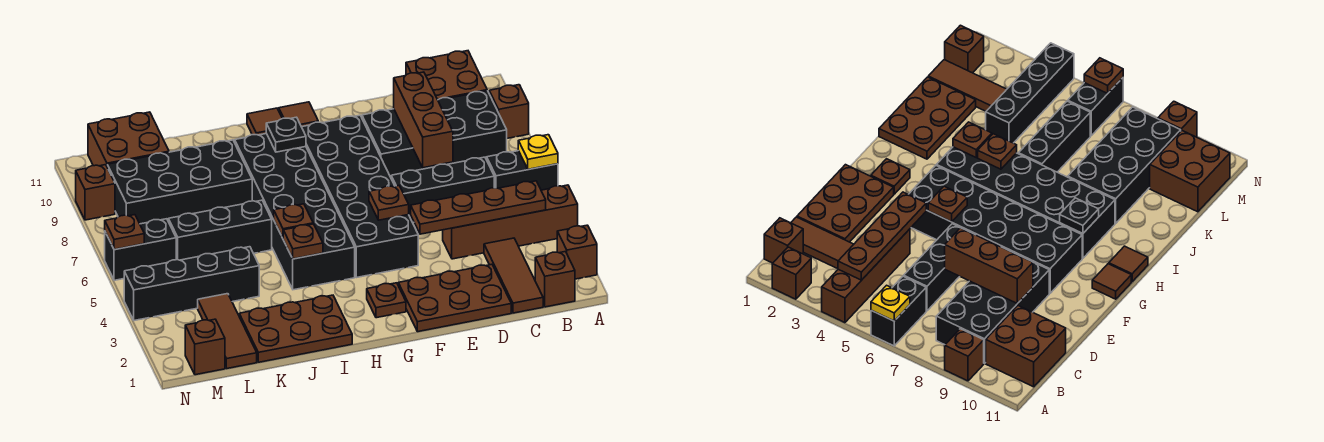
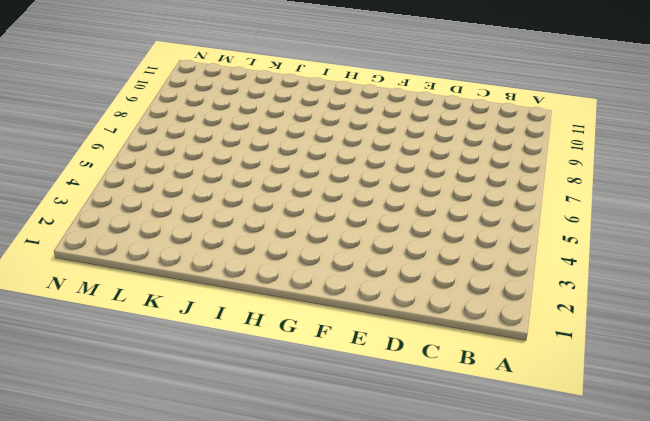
none -> brown 1x1 brick [557,225,597,279]
none -> brown 1x4 brick [443,185,578,259]
none -> black 1x2 brick [487,151,558,190]
none -> brown 1x1 brick [489,85,529,138]

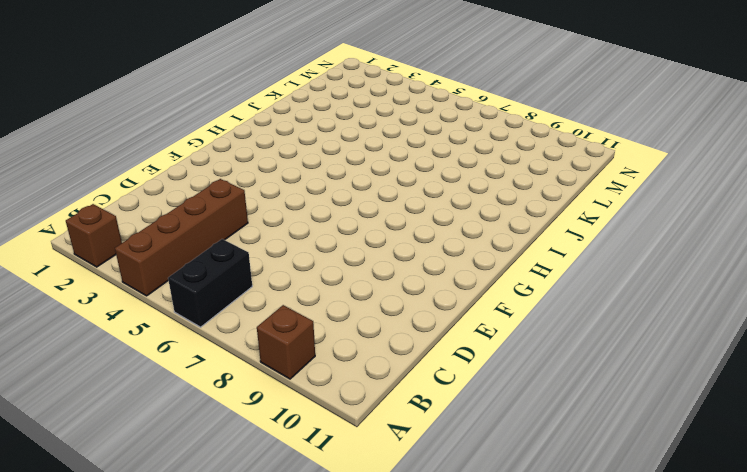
none -> brown 1x1 brick [535,252,575,307]
none -> black 2x4 brick [362,91,507,177]
none -> brown 2x2 brick [406,51,487,99]
none -> brown 1x3 tile [484,238,543,313]

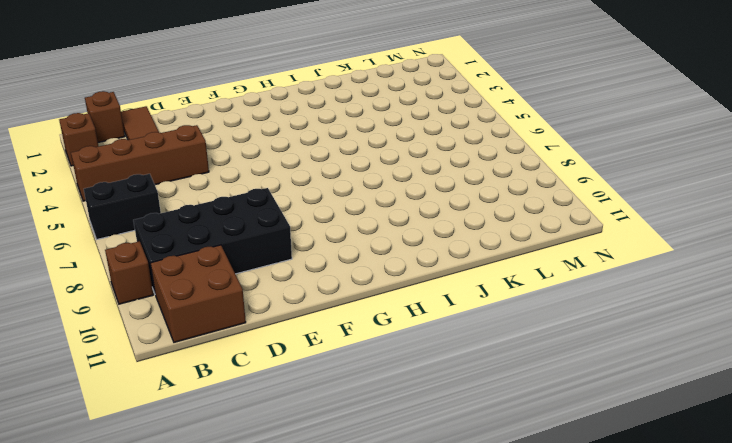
none -> black 1x3 brick [391,157,494,223]
none -> brown 2x3 plate [398,264,511,332]
none -> black 2x6 brick [302,115,418,278]
none -> brown 1x1 plate [367,283,406,318]

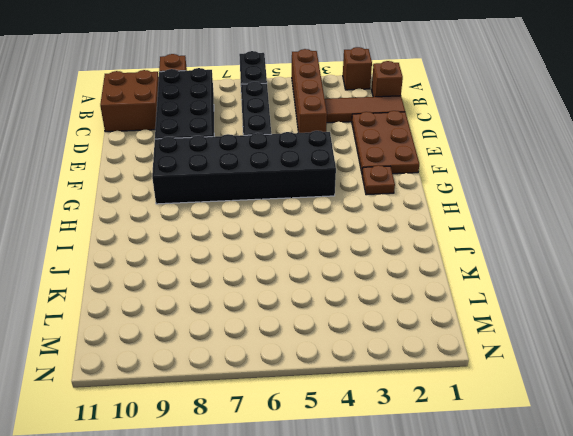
none -> brown 1x1 tile [279,102,318,127]
none -> black 2x6 brick [235,134,355,290]
none -> brown 1x1 tile [247,108,282,135]
none -> brown 2x3 plate [239,295,352,362]

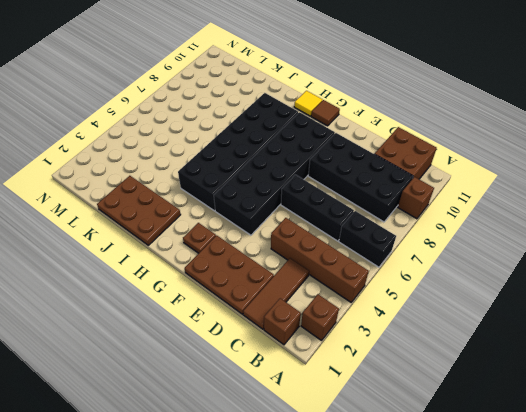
yellow 1x1 tile [294,91,322,116] -> brown 1x1 tile [247,108,282,135]
none -> black 1x3 brick [168,200,272,260]
none -> black 2x4 brick [107,140,252,224]
none -> black 1x4 brick [124,247,259,321]
none -> brown 1x3 tile [198,294,257,368]

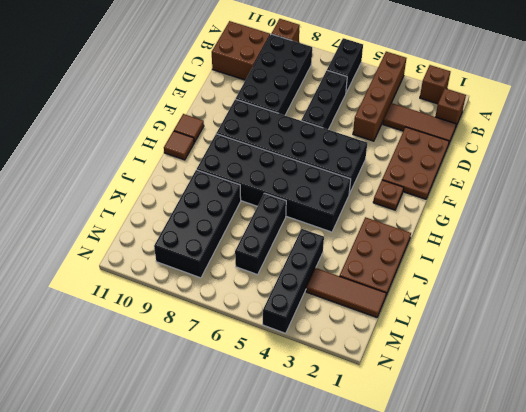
none -> brown 2x2 brick [88,112,169,166]
none -> brown 1x1 brick [185,319,225,375]
none -> black 1x2 brick [105,219,176,280]
none -> brown 1x1 brick [76,165,115,220]

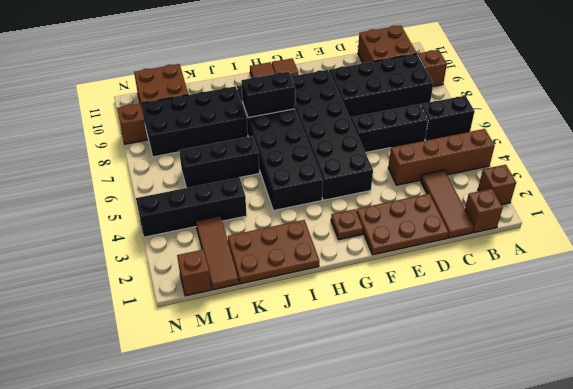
black 1x2 brick [241,72,295,118] -> black 1x2 brick moved to [105,219,176,280]
none -> yellow 1x1 plate [518,135,558,169]
none -> brown 1x4 plate [411,181,546,234]
none -> brown 1x3 brick [394,72,453,168]
none -> brown 1x1 plate [369,186,409,220]

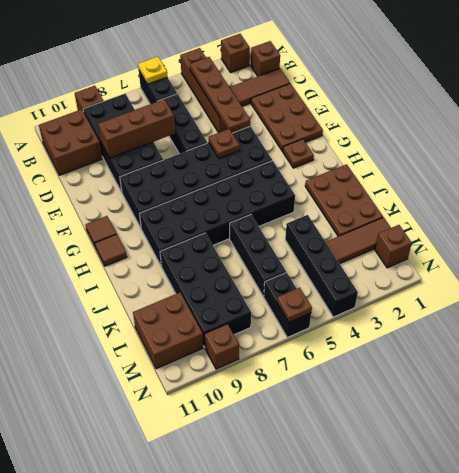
none -> black 1x1 plate [266,117,306,152]
none -> brown 1x1 plate [283,224,323,259]
none -> brown 1x1 plate [274,204,313,238]

